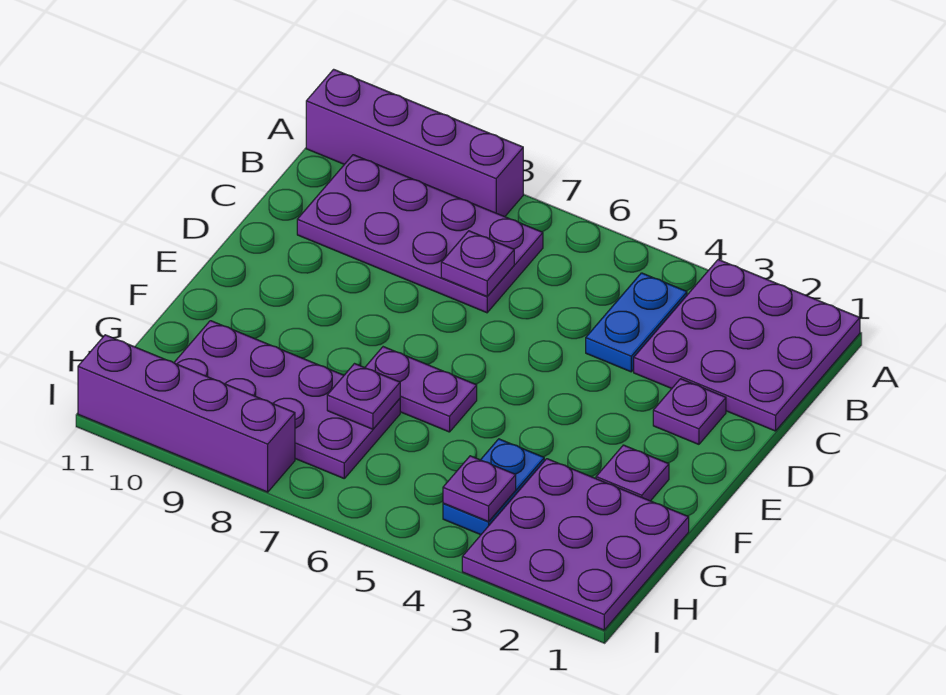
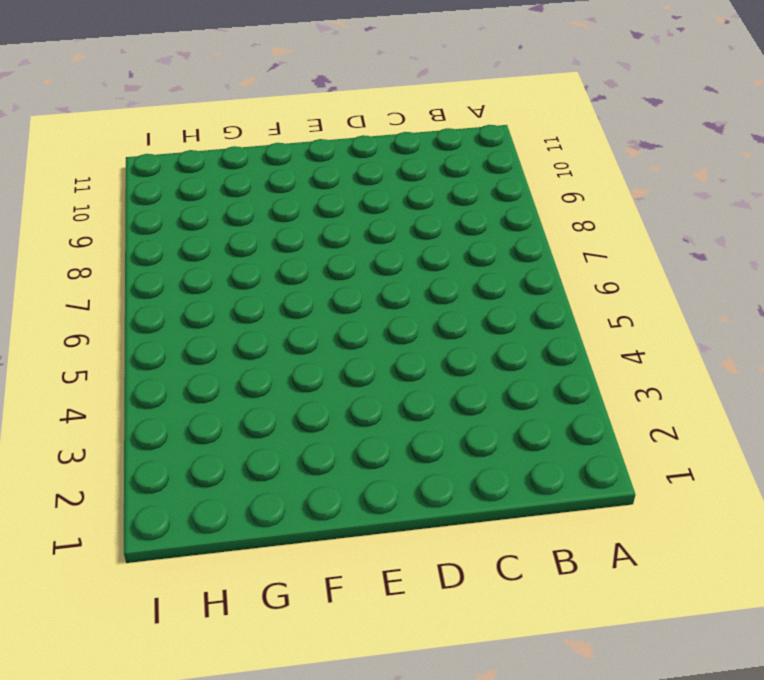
none -> purple 3x3 plate [634,260,860,431]
none -> purple 1x4 brick [306,69,523,217]
none -> blue 1x2 plate [586,273,687,372]

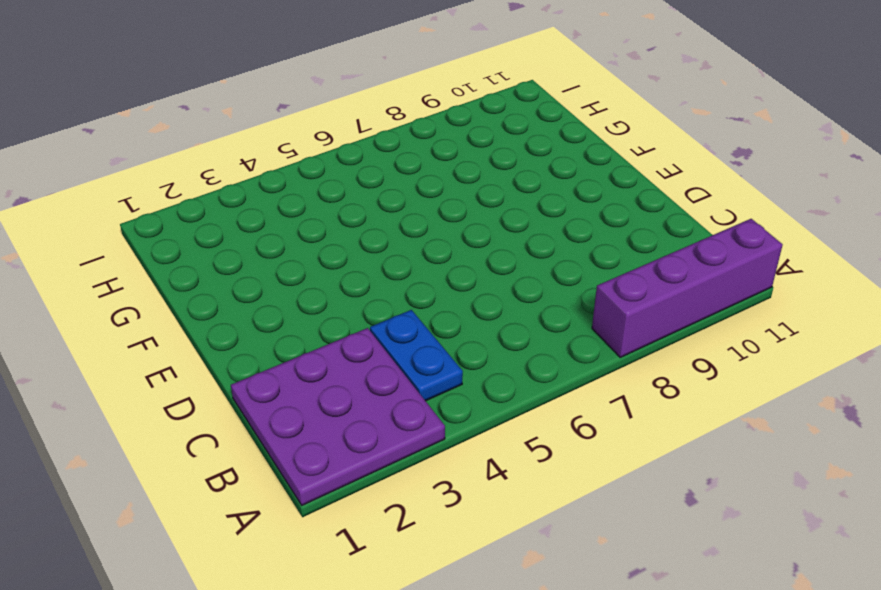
none -> purple 2x4 plate [297,155,543,313]
none -> purple 1x1 plate [653,379,726,444]
none -> purple 1x1 plate [596,445,669,501]

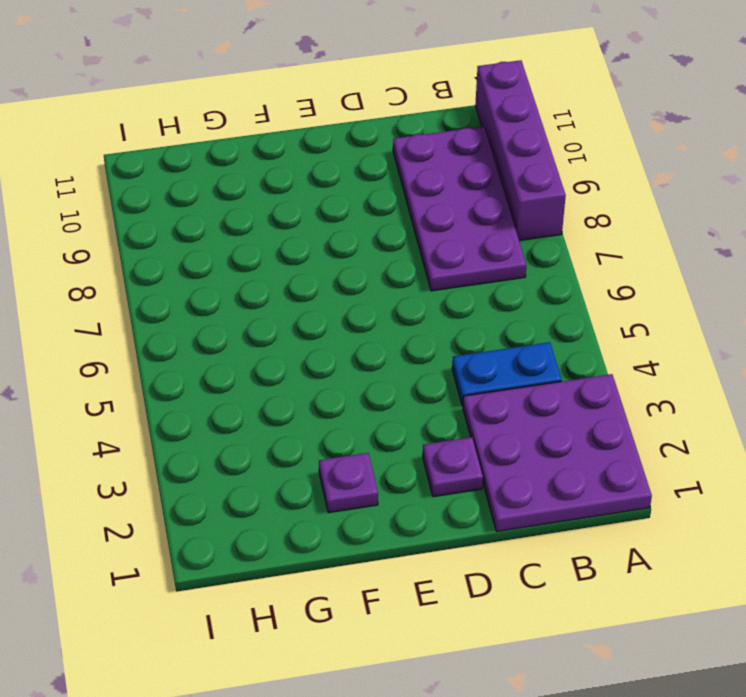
none -> purple 1x2 plate [365,347,477,432]
none -> purple 3x3 plate [462,459,689,630]
none -> blue 1x2 plate [443,439,544,535]

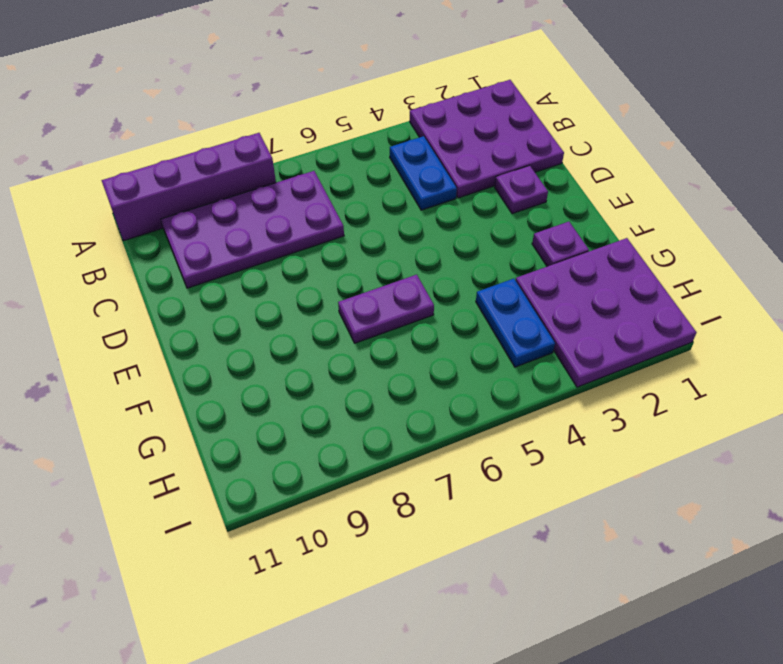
none -> purple 2x4 plate [174,321,400,478]
none -> purple 1x4 brick [78,335,295,492]
none -> purple 1x1 plate [441,231,514,296]

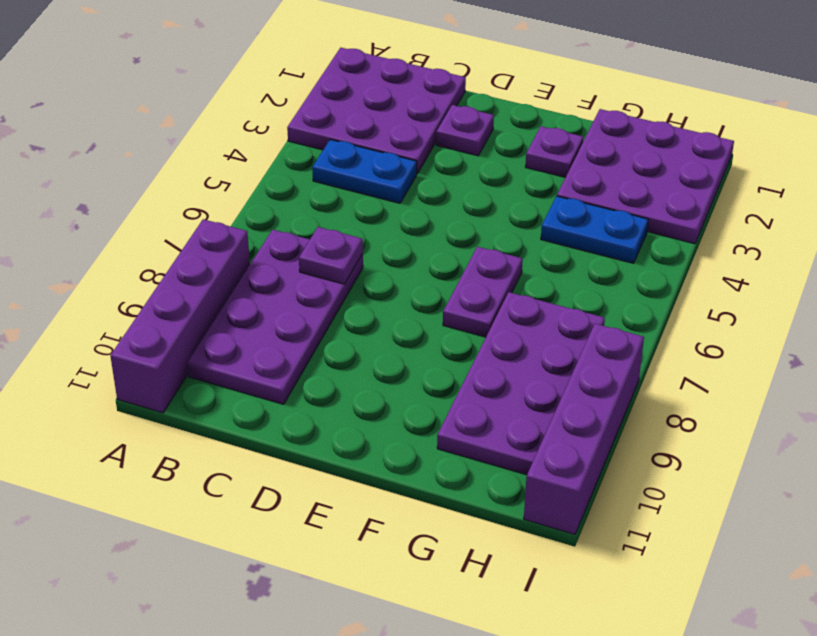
none -> purple 1x1 plate [327,364,400,429]
none -> purple 1x1 plate [443,456,516,522]

